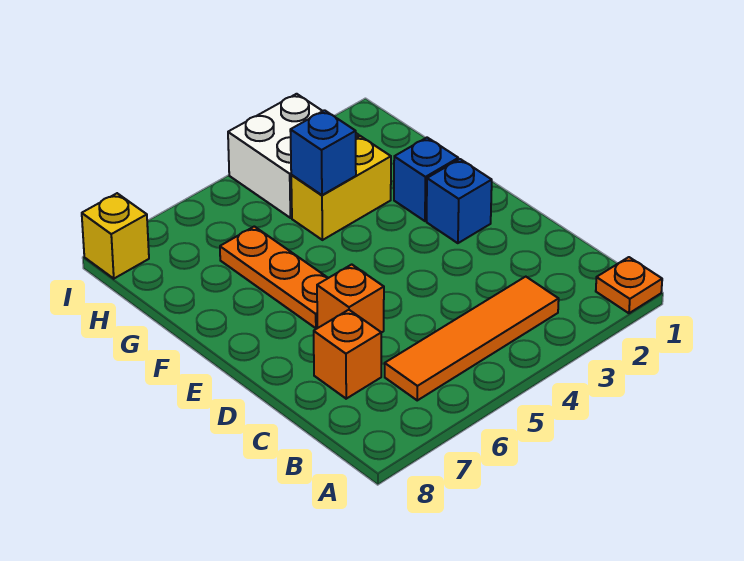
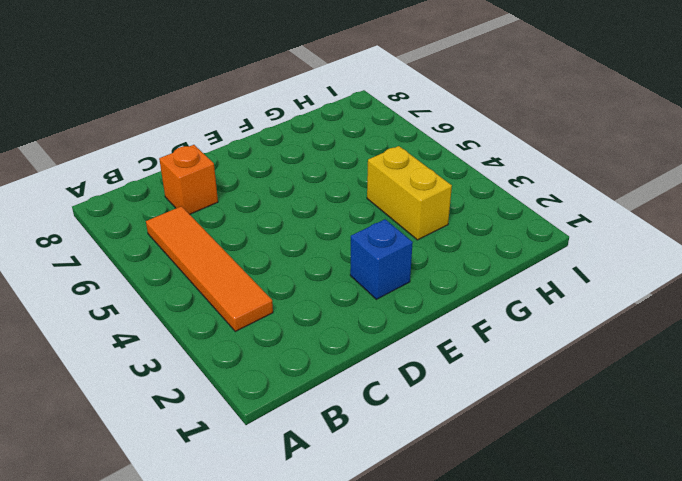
none -> orange 1x1 plate [596,257,662,313]
none -> orange 1x1 brick [317,264,384,333]

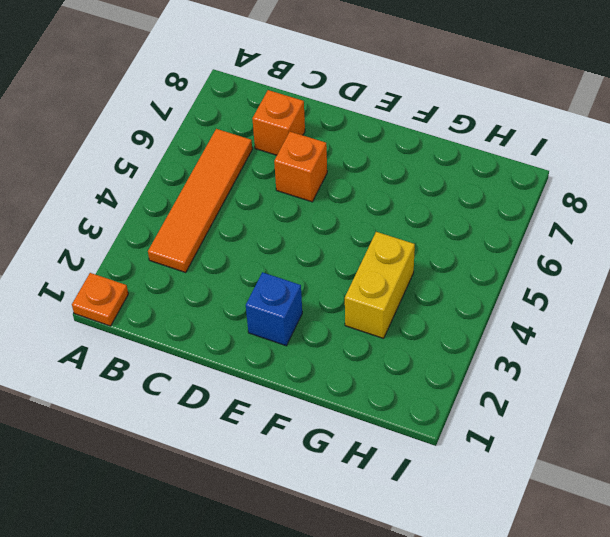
none -> orange 1x3 plate [220,226,328,328]
none -> blue 1x1 brick [394,138,458,221]

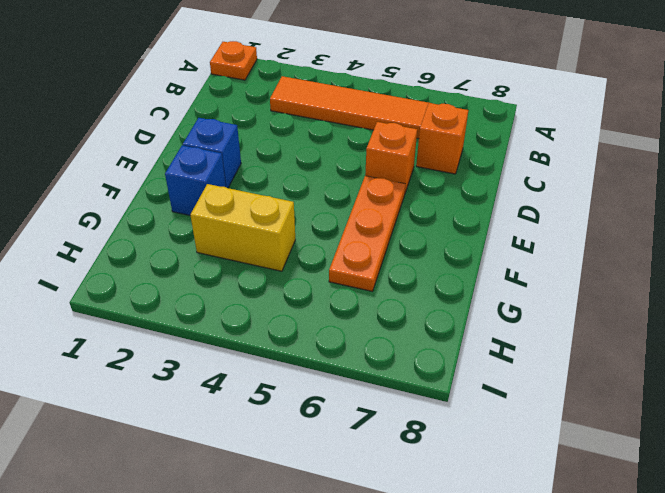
none -> white 2x2 brick [228,94,359,218]
none -> yellow 1x1 brick [82,193,149,279]

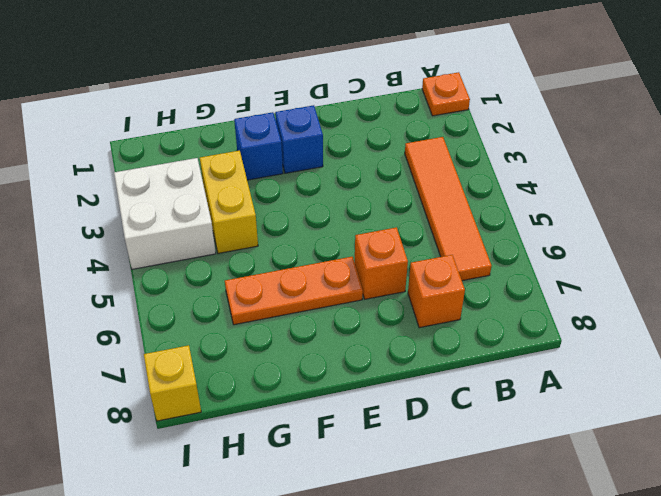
none -> blue 1x1 brick [290,110,356,195]

